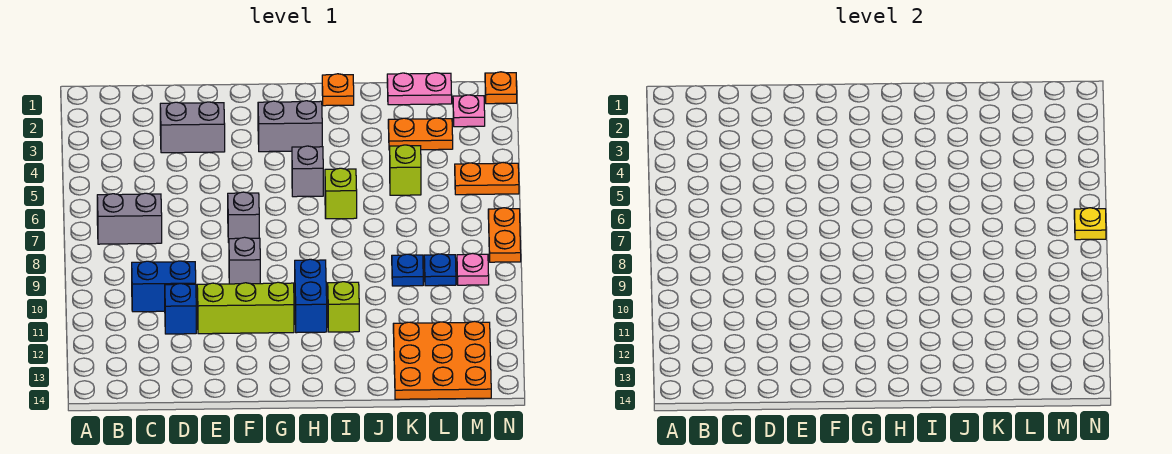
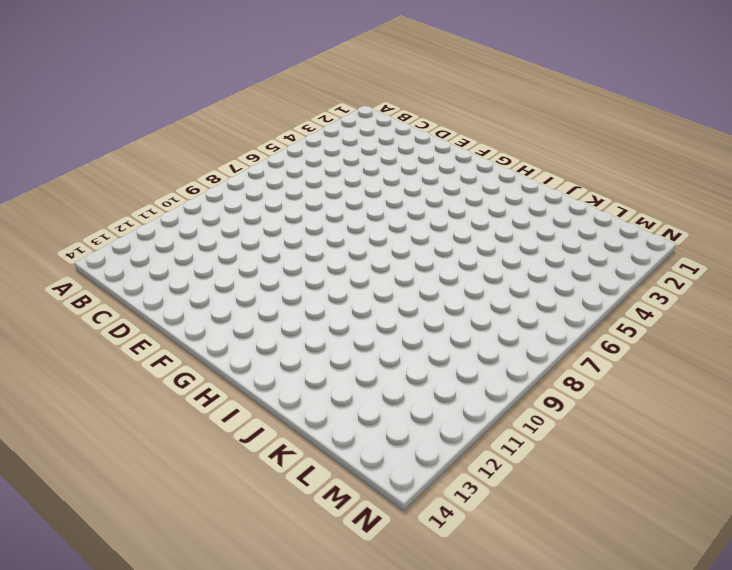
none -> grey 1x2 brick [97,193,162,244]
none -> blue 1x2 brick [132,261,196,312]
none -> grey 1x2 brick [160,102,225,153]

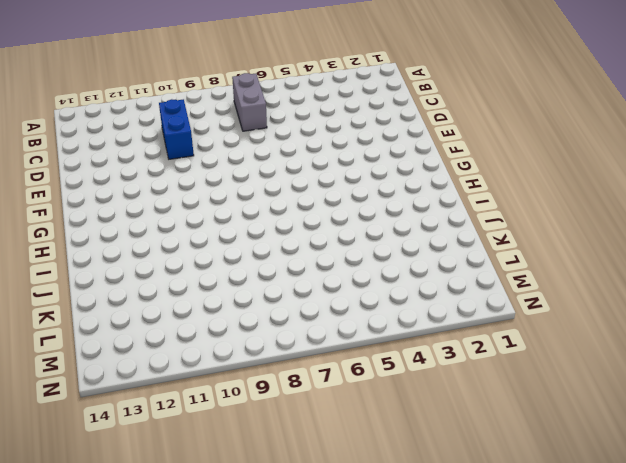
none -> grey 1x2 brick [160,102,225,153]
none -> blue 1x1 brick [165,284,196,334]
none -> lime 1x3 brick [197,282,294,334]

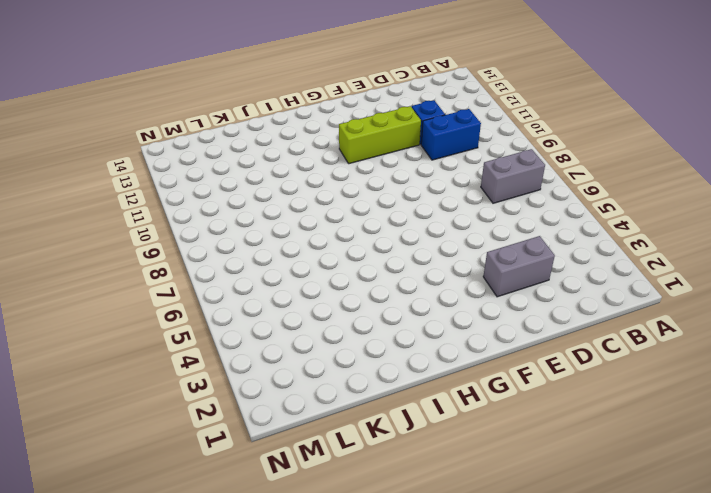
none -> grey 1x1 brick [228,192,259,242]
none -> grey 1x1 brick [229,237,260,284]
none -> grey 1x2 brick [258,101,322,152]

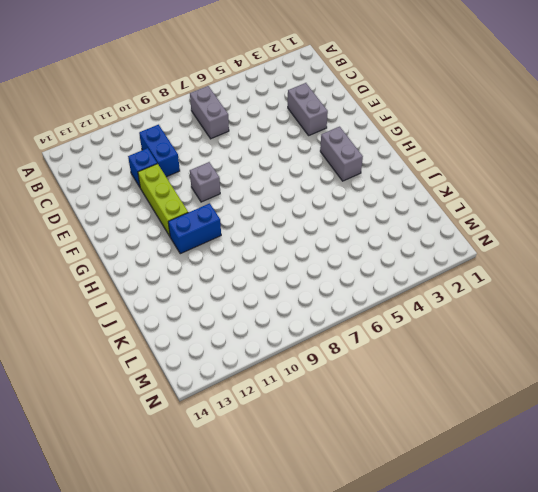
none -> grey 1x1 brick [228,192,259,242]
none -> grey 1x1 brick [292,146,323,197]
none -> orange 1x1 plate [322,74,354,106]

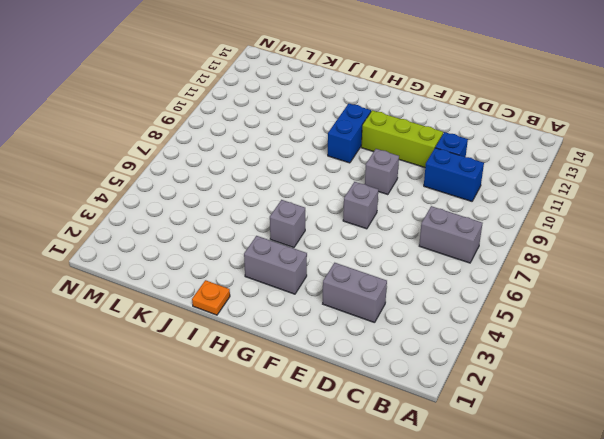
none -> lime 1x1 brick [325,168,357,219]
none -> lime 1x1 brick [328,282,359,332]
none -> pink 1x2 plate [387,73,452,105]

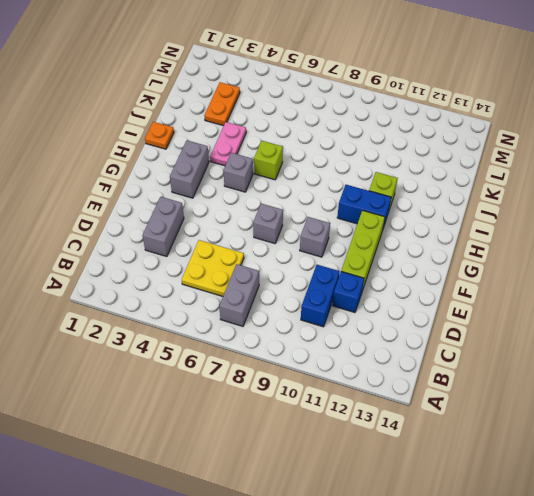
yellow 2x2 plate [182,240,244,296] -> none
pink 1x2 plate [210,122,246,166] -> pink 1x2 plate moved to [387,73,452,105]
none -> lime 1x1 brick [390,145,421,195]
none -> blue 1x1 plate [392,254,423,286]
none -> orange 3x3 plate [393,321,491,399]

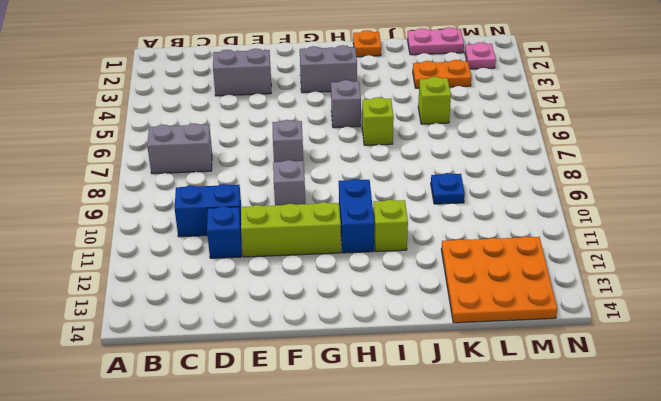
none -> blue 1x1 plate [424,254,456,286]
none -> orange 1x2 plate [455,163,519,195]
none -> pink 1x1 plate [457,253,489,285]

